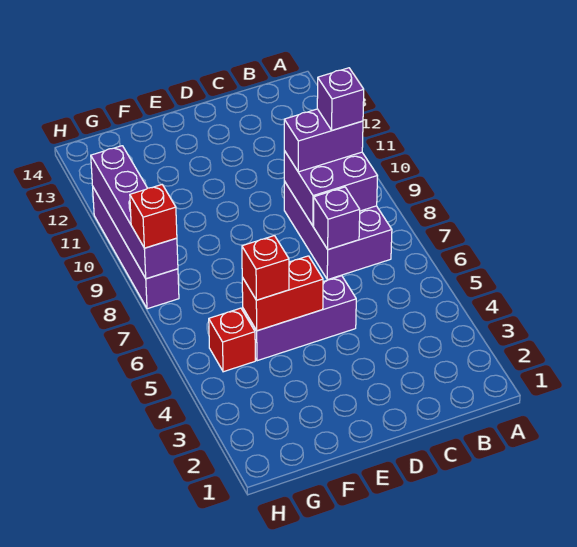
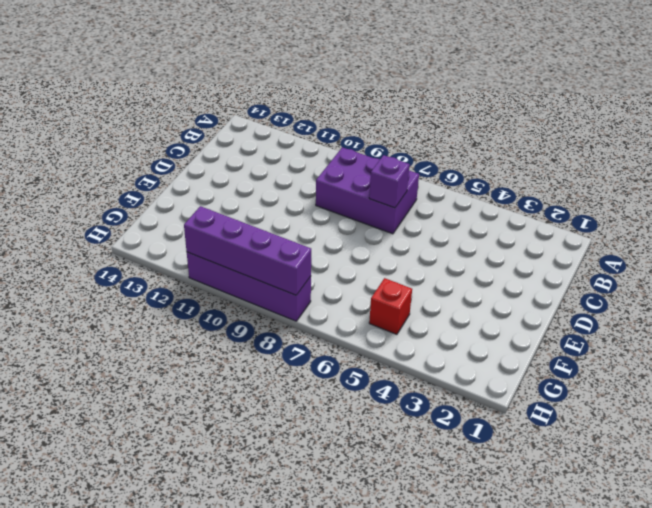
none -> purple 1x3 brick [243,276,356,361]
none -> purple 2x2 brick [284,151,377,226]
none -> red 1x2 brick [242,256,323,331]

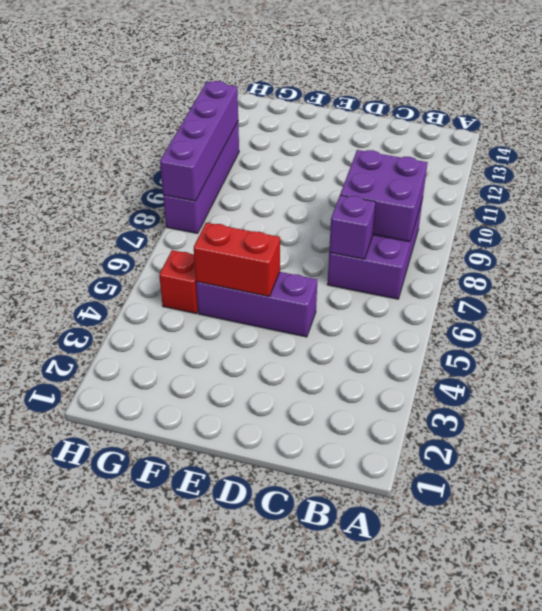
none -> purple 1x2 brick [284,109,363,172]
none -> red 1x1 brick [242,236,289,300]
none -> red 1x1 brick [130,185,177,248]

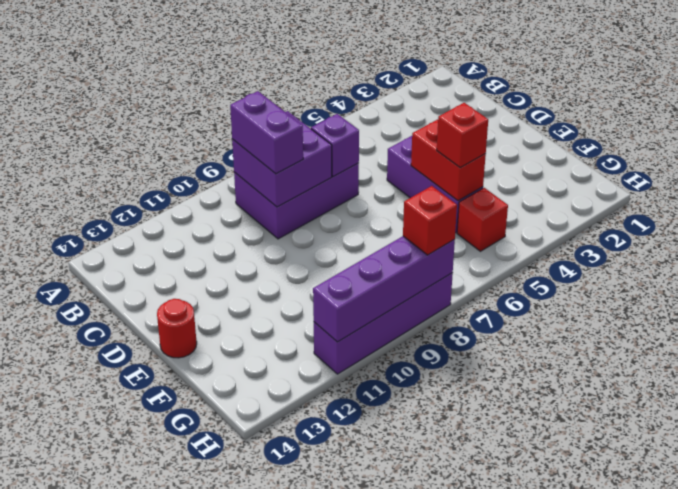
red 1x1 round brick [157,299,197,358] -> none
none -> purple 1x1 brick [317,68,364,130]

